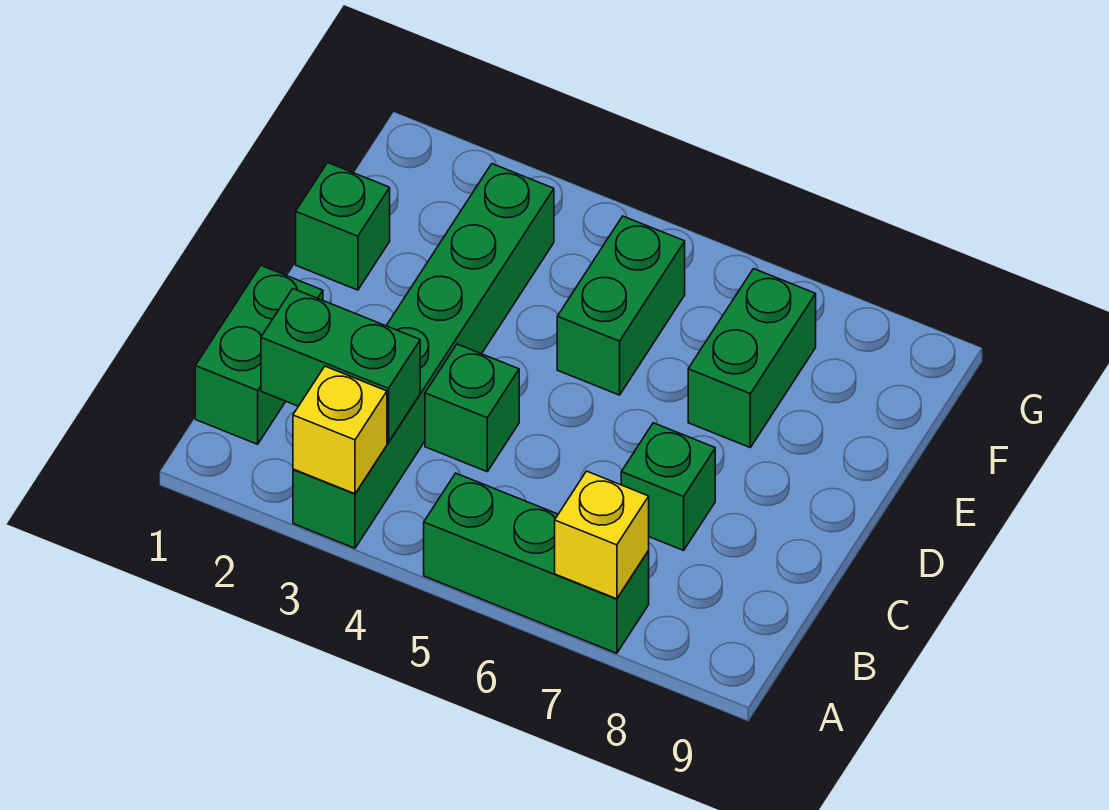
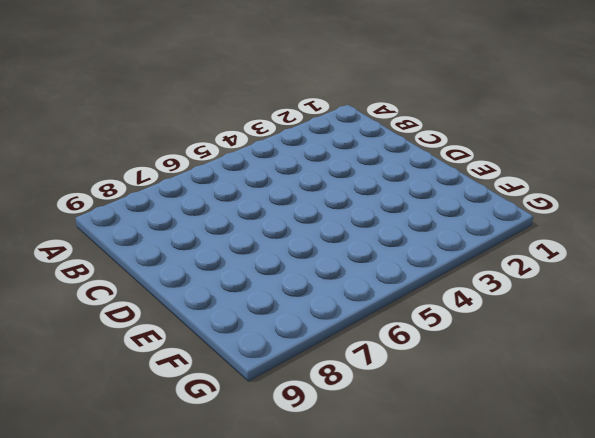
none -> green 1x6 brick [293,164,554,548]
none -> green 1x3 brick [424,473,649,653]

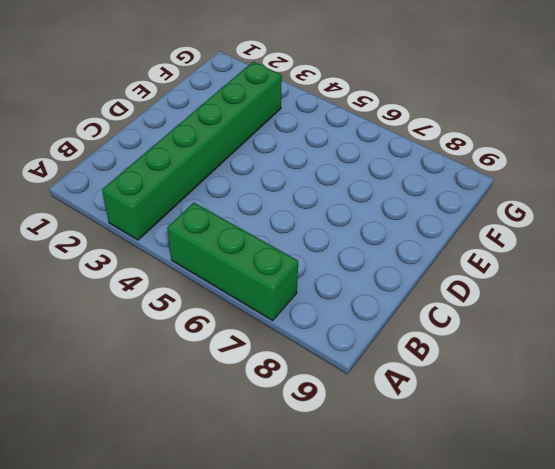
none -> green 1x2 brick [195,266,323,444]
none -> green 1x1 brick [425,344,519,472]

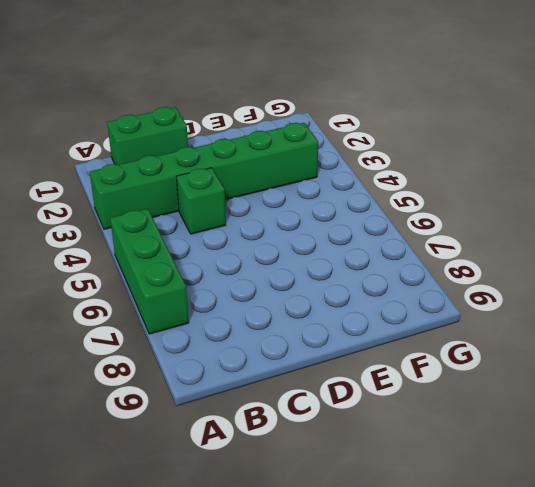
none -> green 1x1 brick [621,423,715,550]
none -> green 1x1 brick [296,163,390,290]

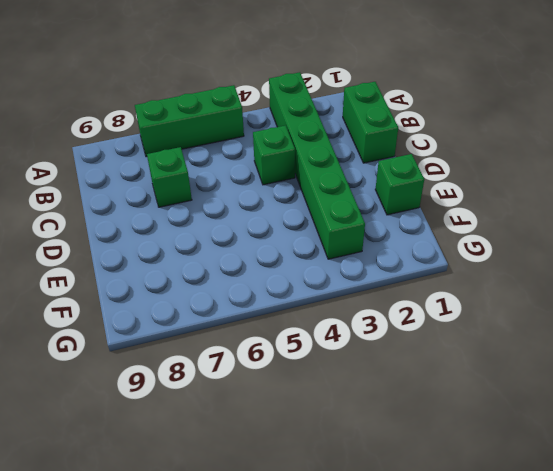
none -> green 1x2 brick [557,216,685,395]
none -> green 1x2 brick [688,269,816,447]

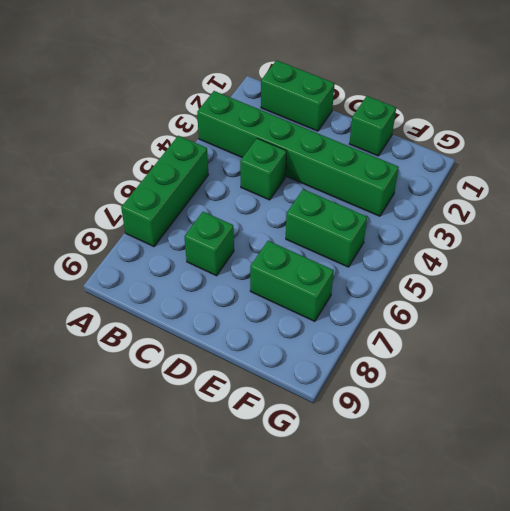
none -> yellow 1x1 brick [293,366,387,494]
none -> yellow 1x1 brick [555,471,649,599]

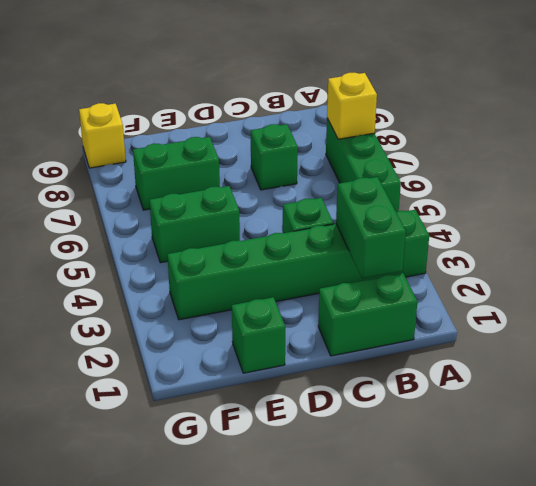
yellow 1x1 brick [79,103,126,168] -> yellow 1x1 brick moved to [293,366,387,494]

